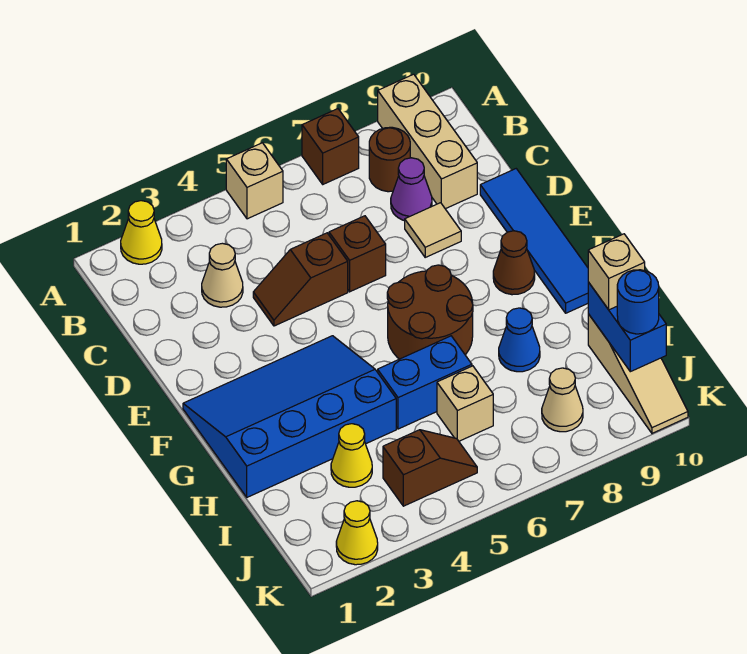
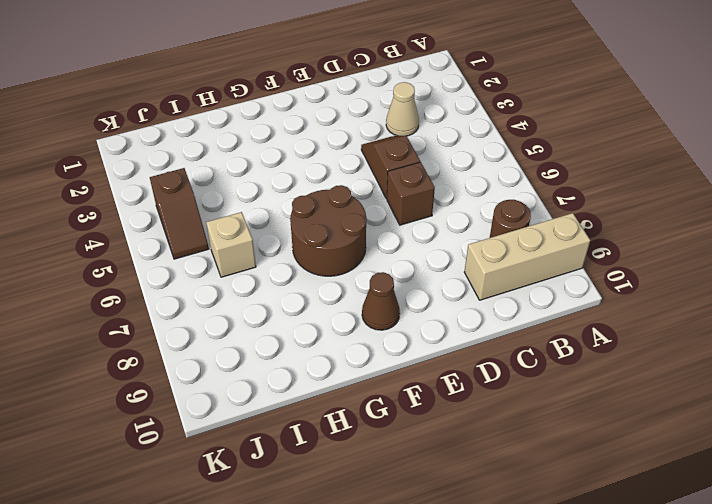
none -> yellow 1x1 cone [121,201,162,264]
none -> tan 1x1 brick [226,143,283,219]
none -> brown 1x1 brick [302,109,359,184]

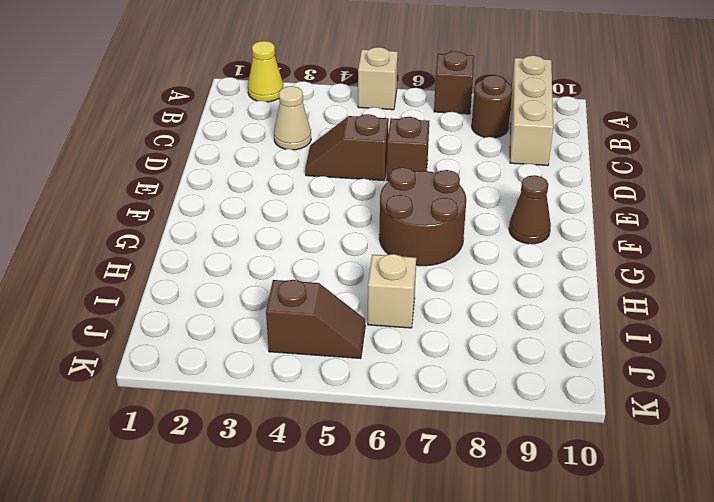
none -> purple 1x1 cone [391,158,432,221]
none -> tan 1x1 tile [405,203,461,257]
none -> blue 1x4 tile [480,169,588,313]

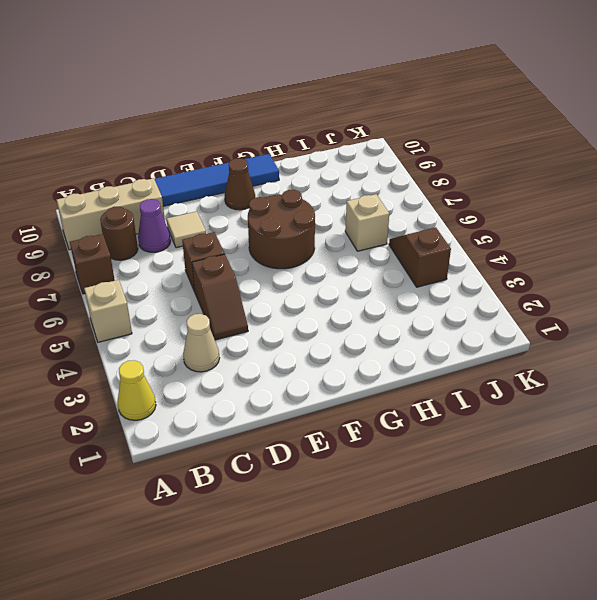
none -> blue 3x4 slope [183,336,396,497]
none -> blue 1x2 brick [378,336,472,429]
none -> blue 1x1 cone [499,308,540,372]

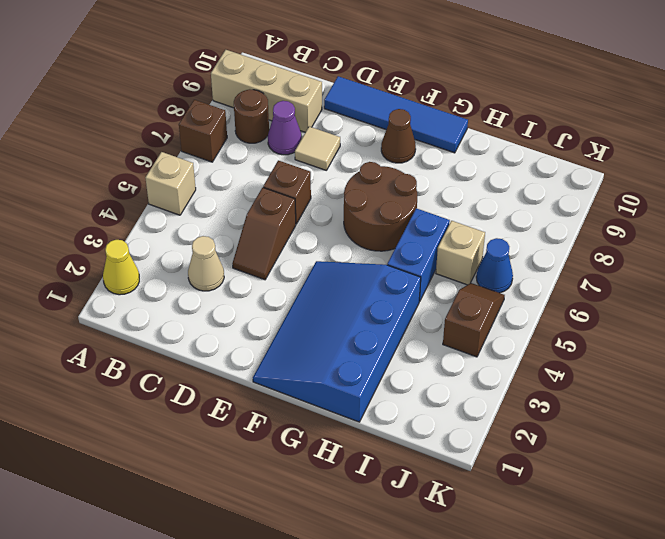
blue 1x1 cone [476,238,513,293] -> blue 1x1 cone moved to [499,308,540,372]
none -> yellow 1x1 cone [331,424,372,487]
none -> tan 1x3 slope [588,314,688,433]
none -> tan 1x1 cone [542,368,583,432]

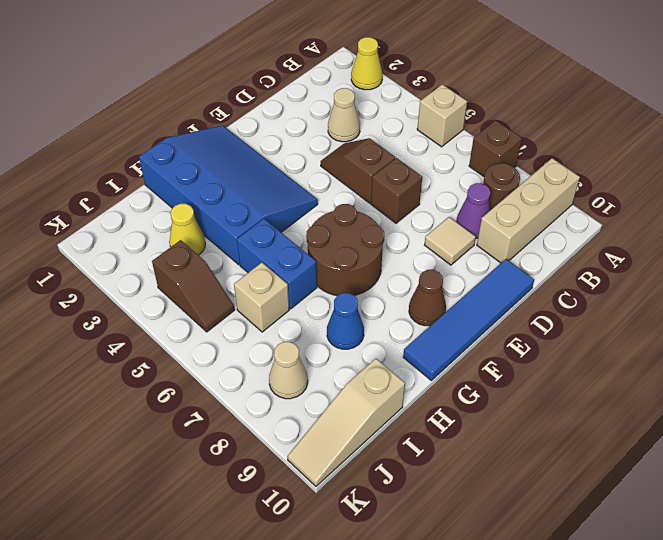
none -> yellow 1x1 cone [336,501,378,565]
none -> blue 1x2 brick [588,282,666,372]
none -> tan 1x1 brick [588,234,645,310]

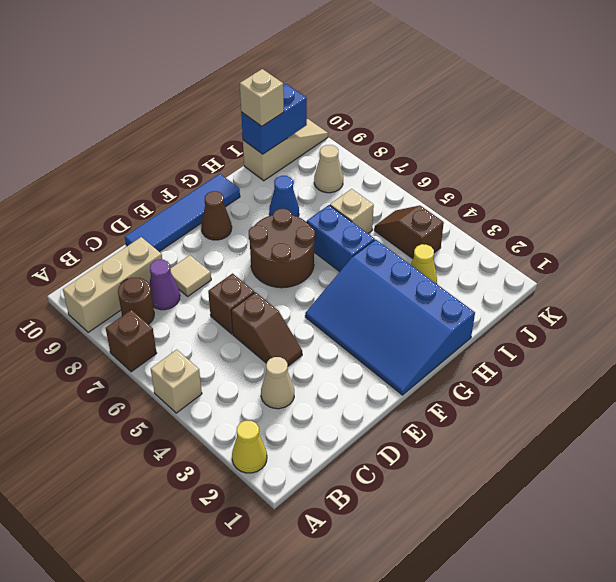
none -> yellow 1x1 cone [336,501,378,565]
none -> blue 1x1 round brick [617,270,659,334]

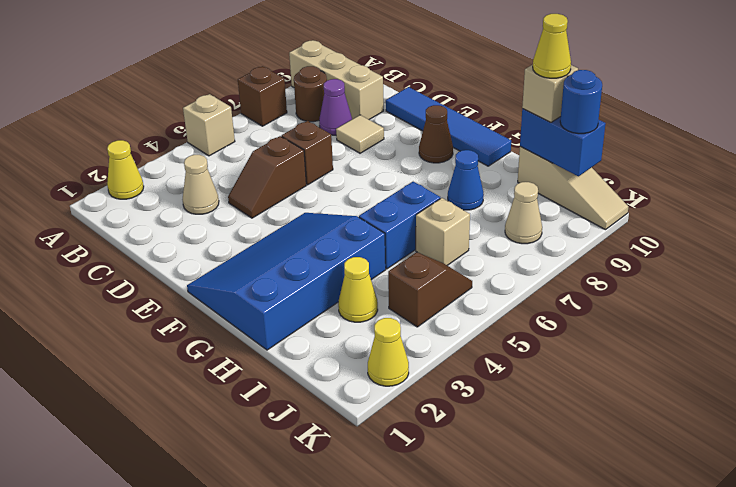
yellow 1x1 cone [533,14,571,78] -> none
none -> brown 2x2 round brick [387,265,473,359]

